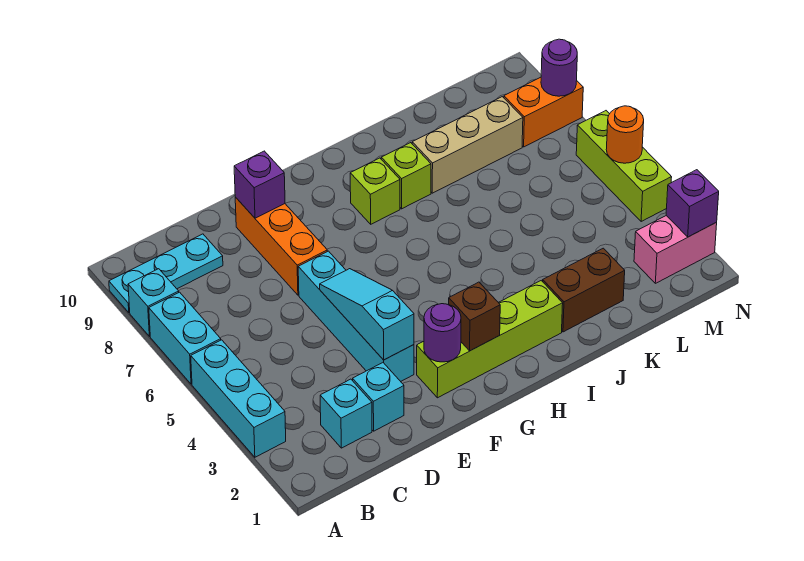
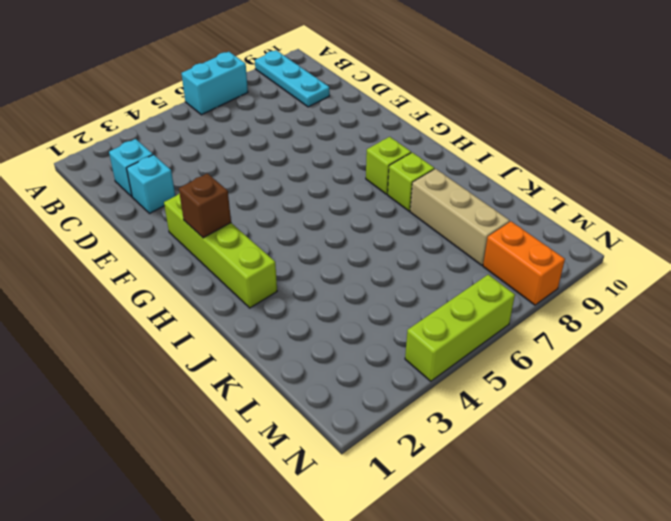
none -> cyan 1x3 brick [191,340,286,457]
none -> cyan 1x1 brick [128,269,179,336]
none -> cyan 1x4 brick [298,251,414,381]

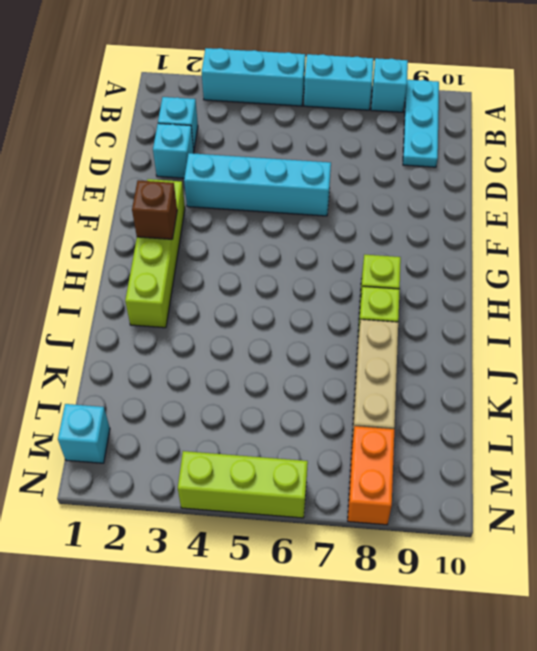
cyan 1x1 brick [58,404,110,463] -> none
none -> orange 1x3 brick [235,197,327,295]
none -> brown 1x2 brick [543,248,625,332]
none -> pink 1x2 brick [634,216,717,283]

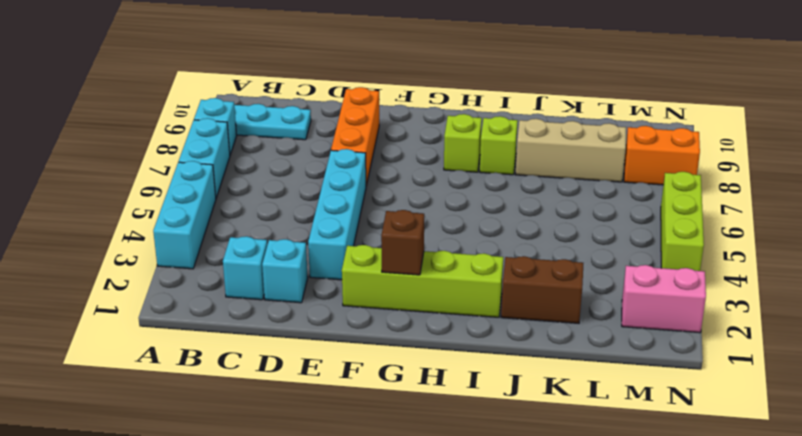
none -> cyan 1x3 slope [320,269,414,360]
none -> purple 1x1 brick [234,151,285,218]
none -> purple 1x1 round brick [424,304,461,362]

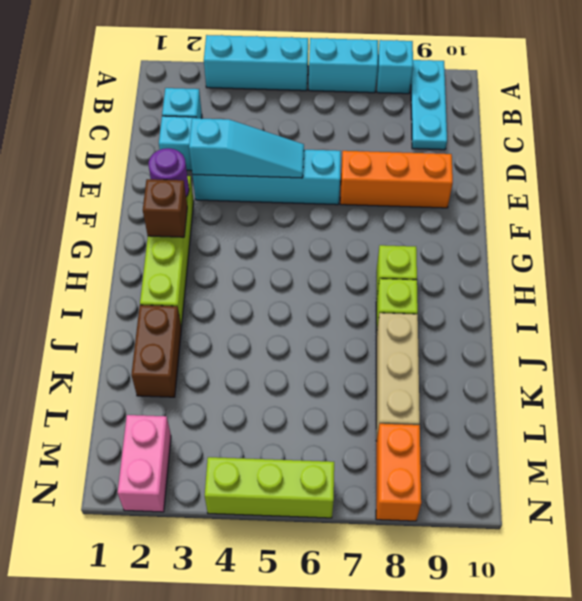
none -> purple 1x1 brick [234,151,285,218]
none -> purple 1x1 brick [666,170,719,237]
none -> orange 1x1 round brick [606,106,644,163]

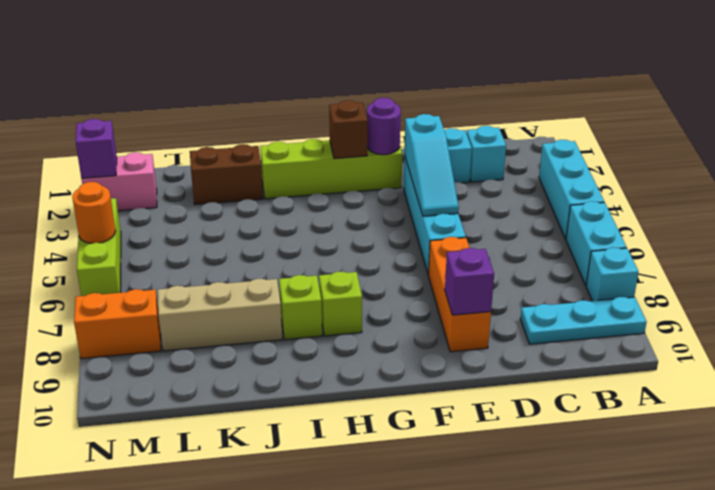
none -> purple 1x1 round brick [541,39,577,96]

